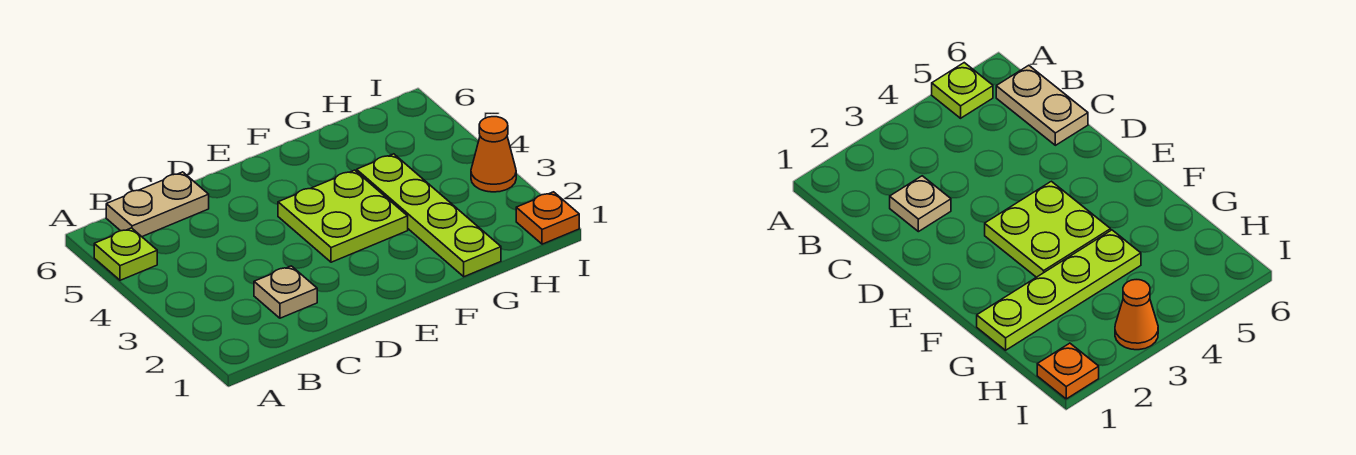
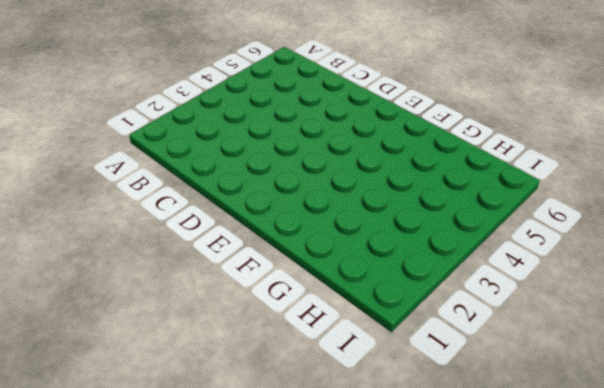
none -> lime 1x1 plate [94,228,157,280]
none -> tan 1x2 plate [106,172,209,237]

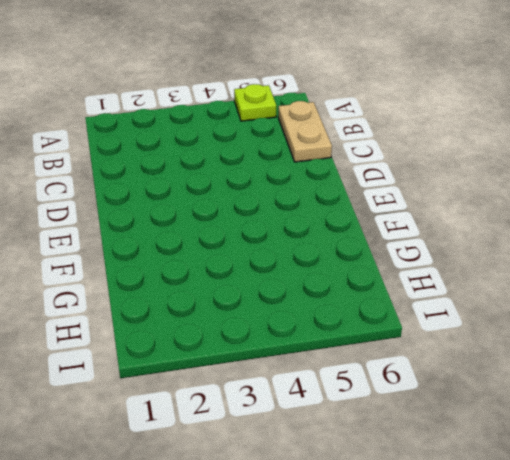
none -> tan 1x1 plate [254,266,317,318]
none -> lime 2x2 plate [278,170,408,262]

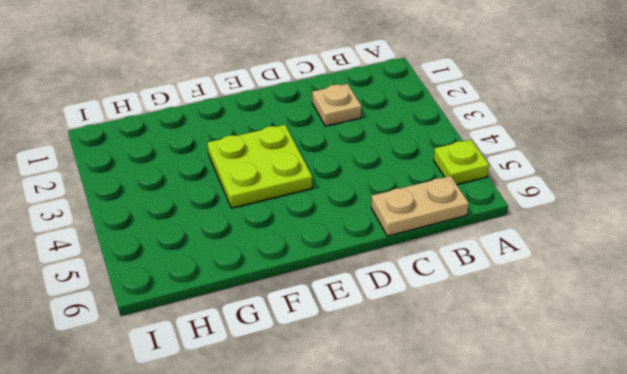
none -> lime 1x4 plate [357,154,501,277]
none -> orange 1x1 plate [516,192,579,244]

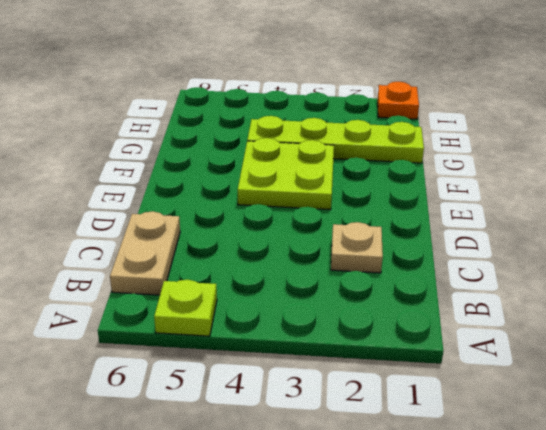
none -> orange 1x1 cone [471,117,516,192]

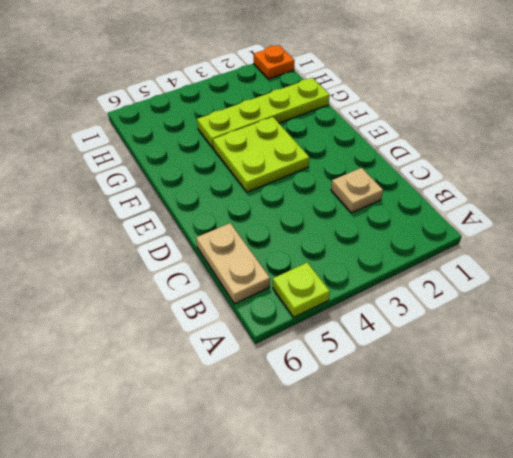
none -> orange 1x1 cone [471,117,516,192]

